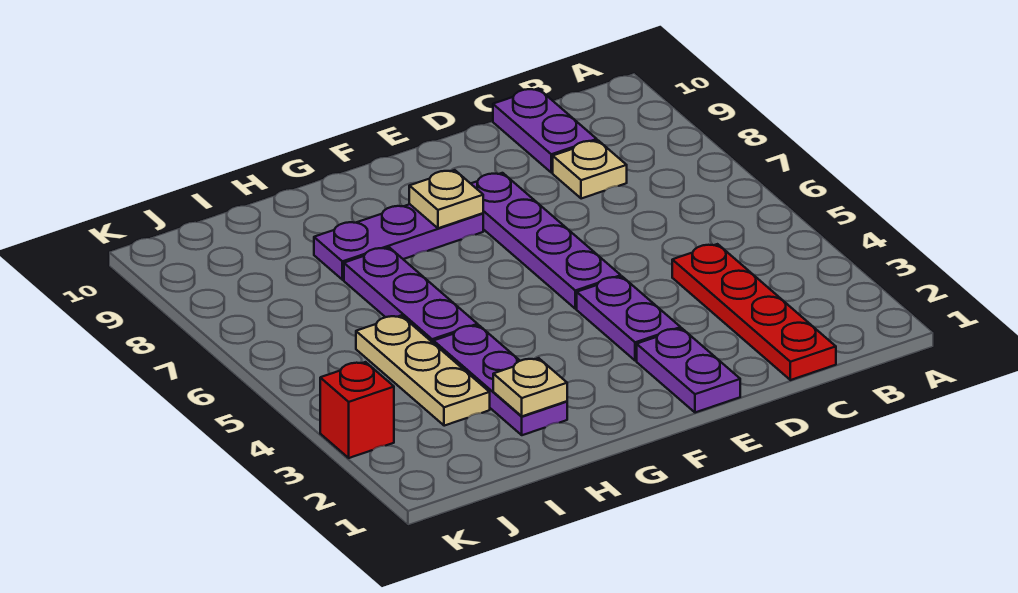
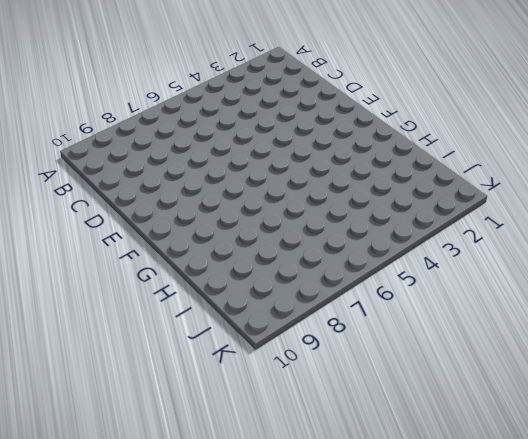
none -> red 1x4 plate [672,244,836,380]
none -> tan 1x1 plate [553,140,627,199]
none -> purple 1x2 plate [493,88,597,173]

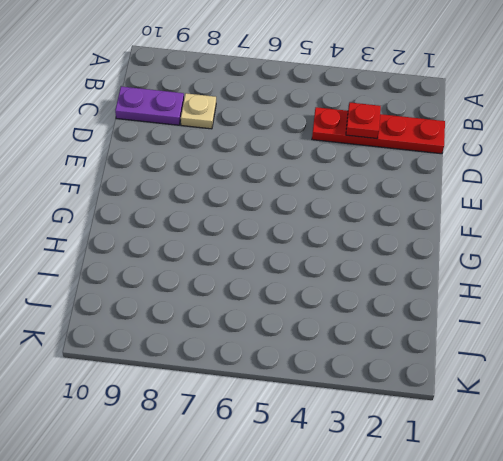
red 1x1 plate [346,103,381,139] -> none
none -> purple 1x2 plate [637,328,740,413]
none -> purple 1x2 plate [577,277,681,361]
none -> purple 1x4 plate [471,173,621,309]

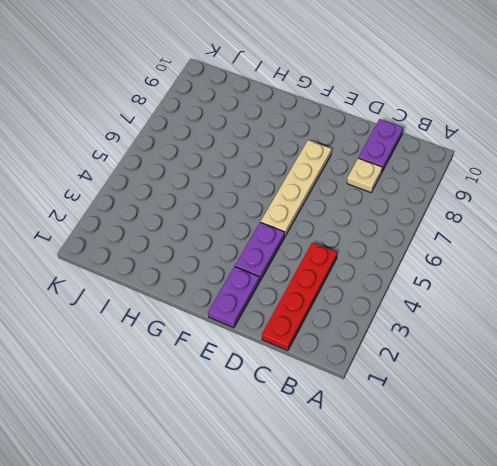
tan 1x4 plate [261,140,331,236] -> purple 1x4 plate [471,173,621,309]
none -> purple 1x3 plate [314,204,483,280]
none -> purple 1x3 plate [434,325,567,435]
none -> purple 1x3 plate [344,247,478,343]

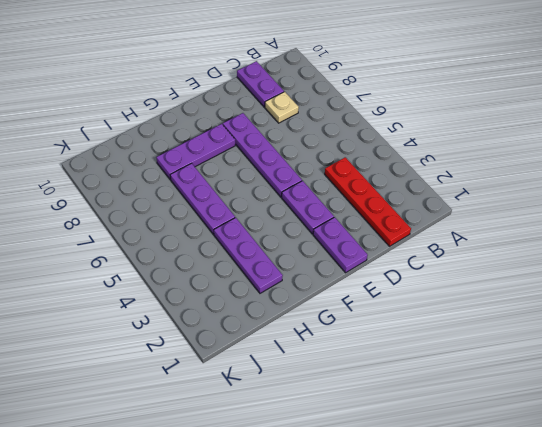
none -> tan 1x3 plate [356,316,490,426]
none -> red 1x1 brick [320,362,394,458]
none -> tan 1x1 plate [409,170,483,228]

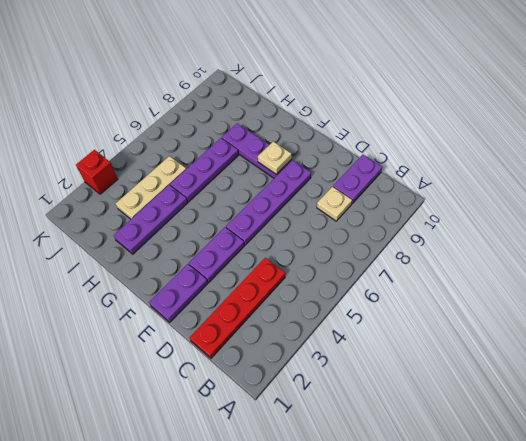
none -> tan 1x1 plate [493,358,567,416]

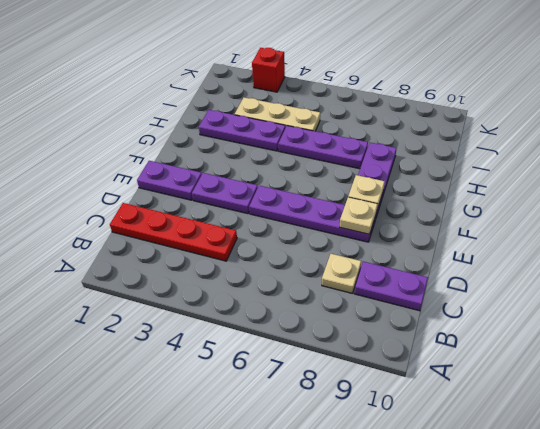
tan 1x1 plate [340,197,377,234] -> tan 1x1 plate moved to [493,358,567,416]

